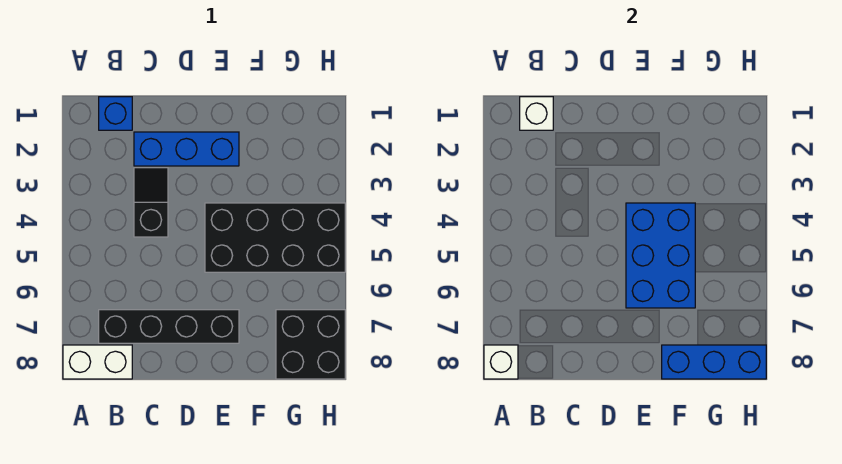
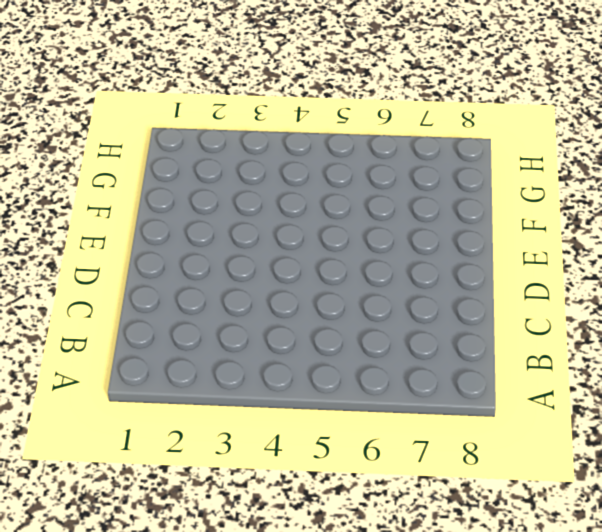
none -> white 1x2 brick [63,345,132,379]
none -> blue 1x1 brick [99,97,132,130]

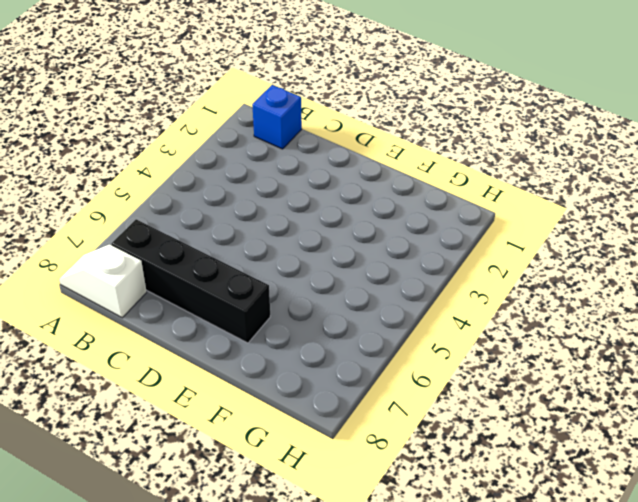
white 1x2 slope [59,244,147,318] -> white 1x2 brick [63,345,132,379]
none -> blue 1x3 brick [134,132,239,166]
none -> black 1x2 slope [134,168,168,237]

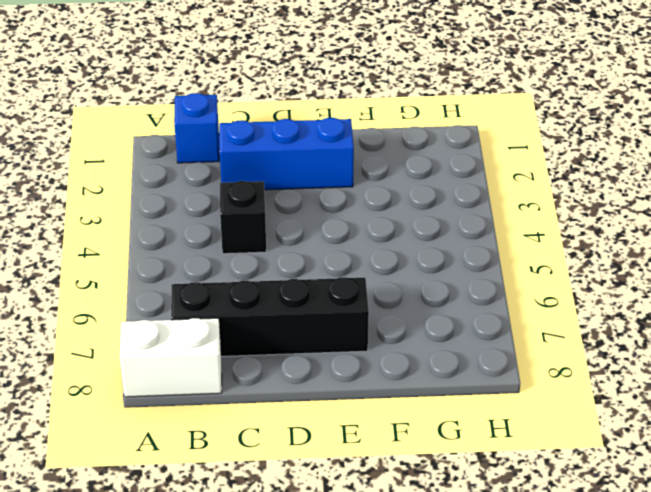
none -> black 2x4 brick [205,203,345,272]
none -> black 2x2 brick [276,310,345,379]

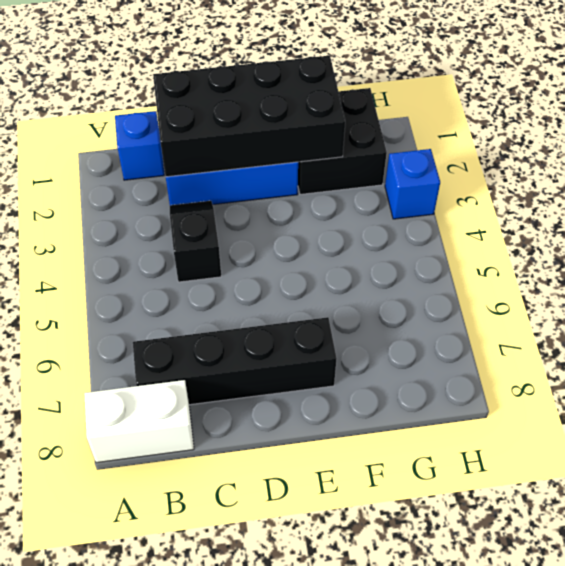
black 2x4 brick [153,56,345,177] -> black 2x4 brick moved to [205,203,345,272]
black 2x2 brick [298,88,387,194] -> black 2x2 brick moved to [276,310,345,379]
blue 1x1 brick [385,149,440,219] -> none
none -> white 1x1 brick [484,345,518,379]
none -> white 1x1 brick [520,97,553,130]

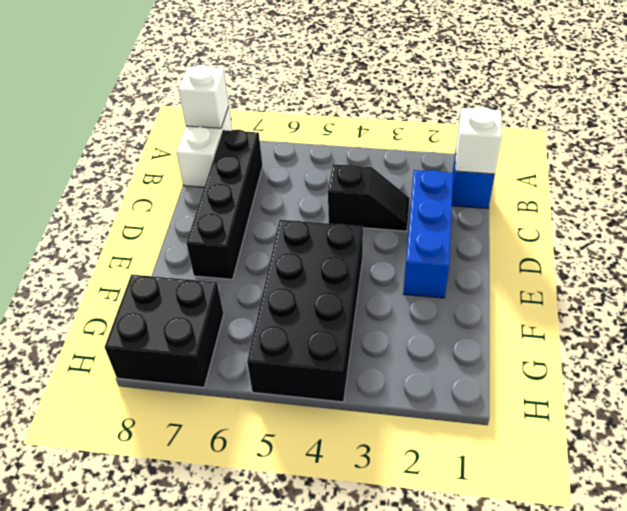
none -> blue 2x3 brick [626,203,695,308]
none -> blue 1x3 brick [662,345,766,379]

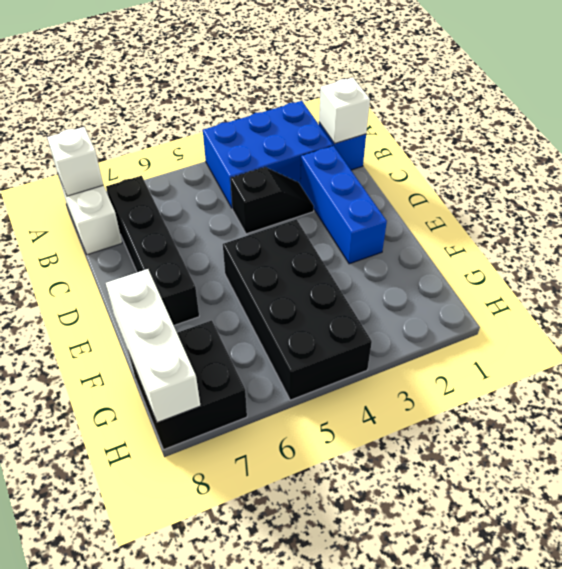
blue 2x3 brick [203,101,333,208] -> blue 2x3 brick moved to [626,203,695,308]
white 1x3 brick [106,269,201,423] -> blue 1x3 brick [662,345,766,379]

